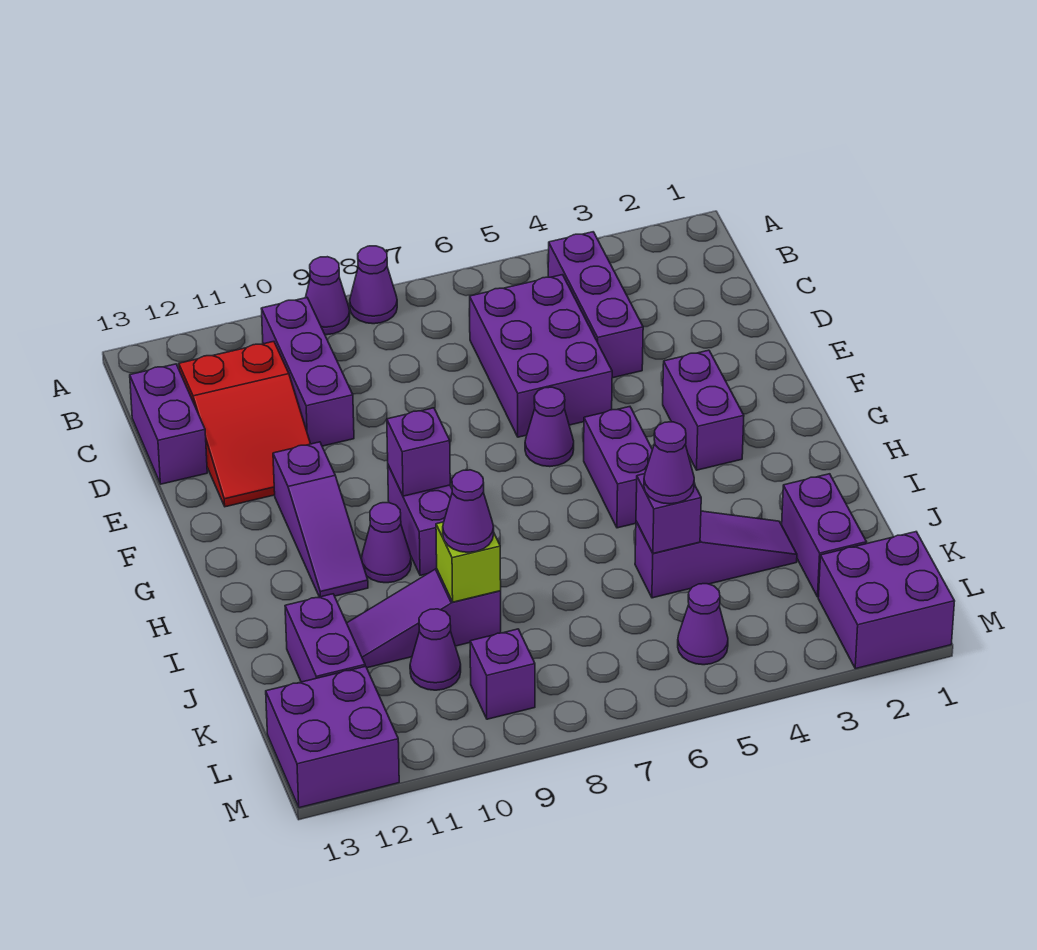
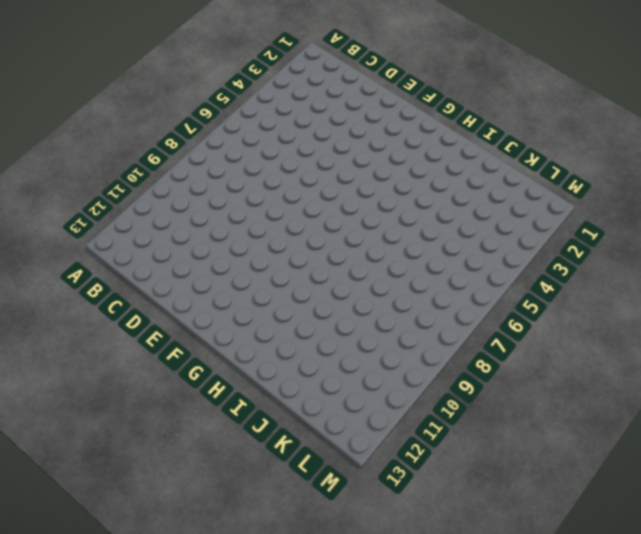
none -> purple 1x1 cone [350,246,397,324]
none -> purple 1x1 cone [305,257,350,335]
none -> purple 1x3 brick [548,232,643,378]

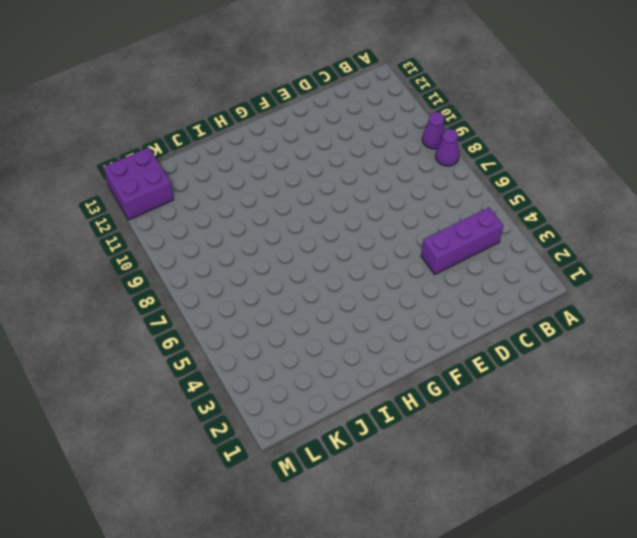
none -> purple 1x3 brick [261,298,354,446]
none -> purple 2x3 brick [469,275,612,437]
none -> red 2x3 slope [179,341,310,507]

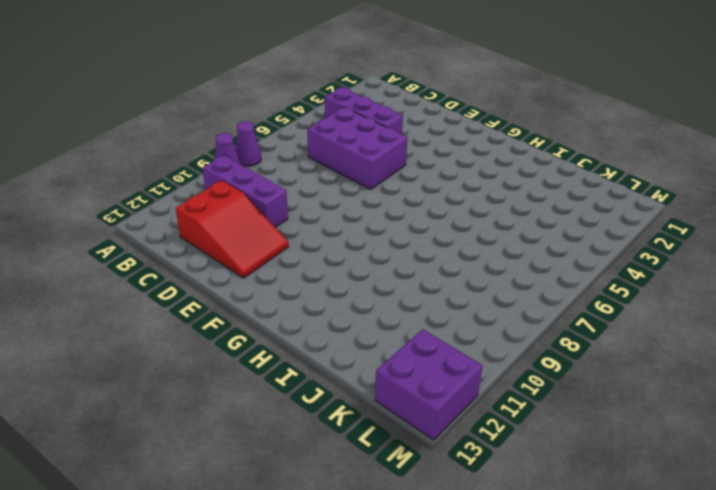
none -> purple 1x2 brick [130,364,207,484]
none -> purple 1x2 brick [663,350,744,470]
none -> purple 1x1 cone [525,387,574,467]

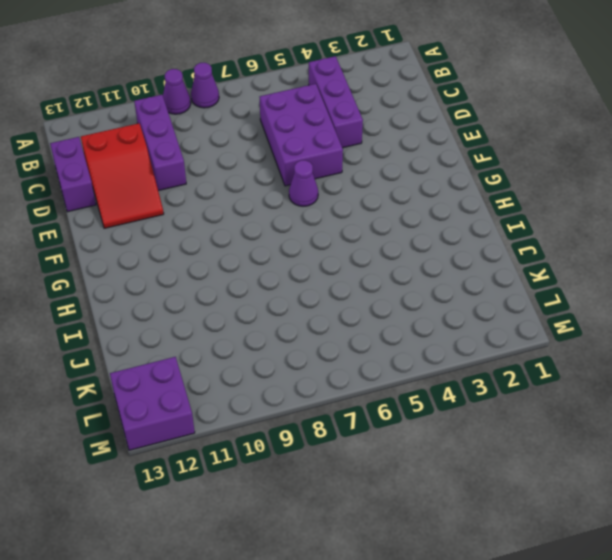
none -> purple 1x2 brick [663,350,744,470]
none -> purple 1x3 slope [273,442,368,597]
none -> purple 1x2 brick [584,407,653,528]

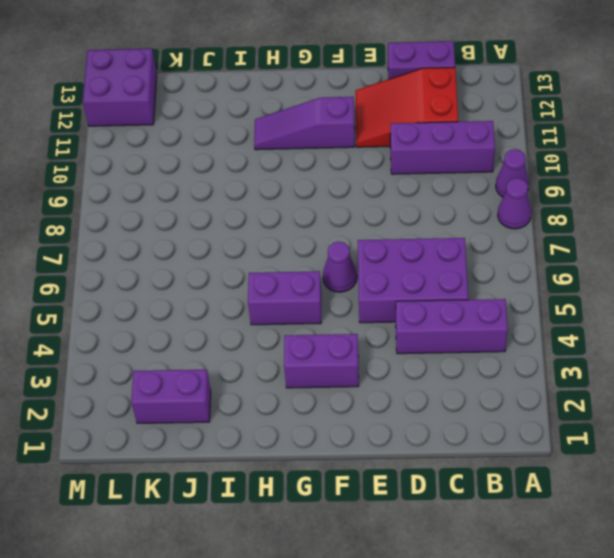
none -> purple 1x2 brick [388,465,452,575]
none -> purple 1x1 cone [361,503,411,583]
none -> purple 1x3 slope [635,511,797,598]

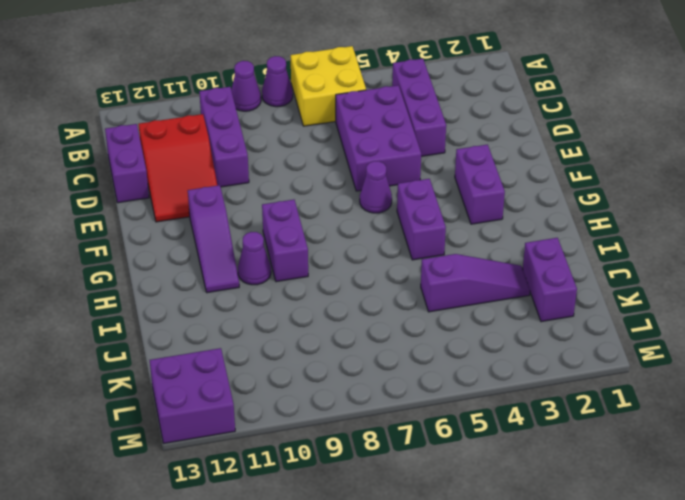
yellow 2x2 brick [291,46,366,126] -> none
none -> purple 1x3 slope [347,569,501,668]
none -> purple 1x2 brick [285,594,365,682]
none -> purple 1x1 cone [410,609,461,690]

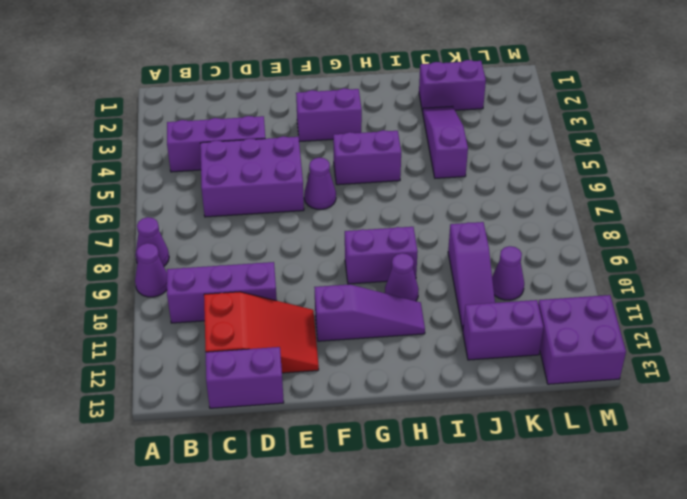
none -> purple 2x2 brick [818,532,955,669]
none -> purple 1x1 cone [678,584,728,665]
none -> purple 1x1 brick [470,629,535,719]

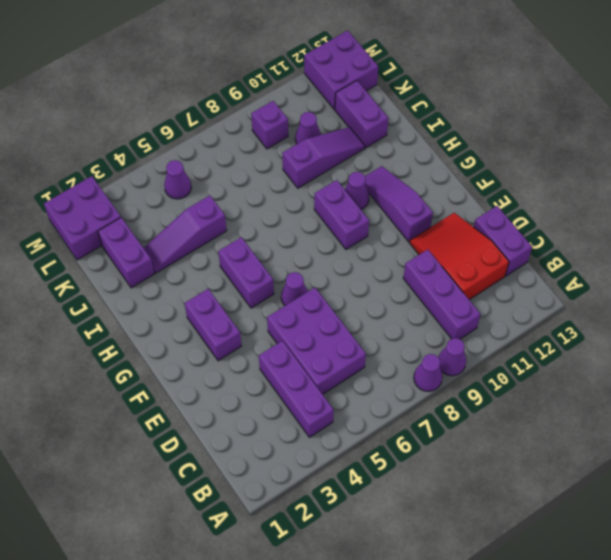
none -> purple 1x1 brick [387,408,450,496]
none -> purple 1x1 brick [636,474,701,553]
none -> lime 1x1 brick [436,522,501,602]

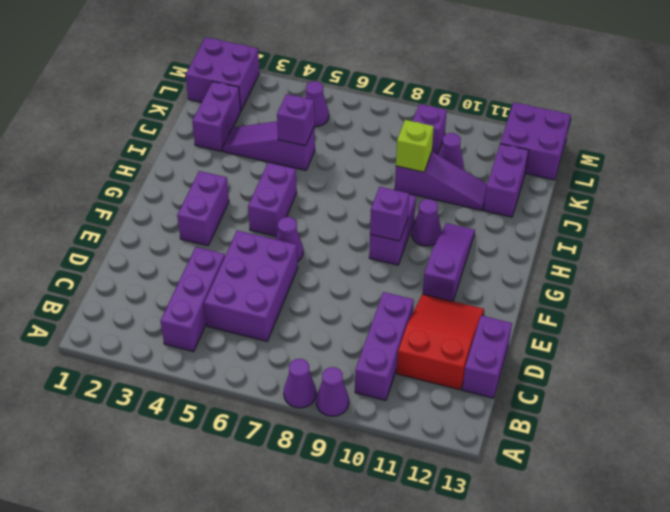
none -> purple 1x1 cone [644,422,694,504]
none -> purple 1x1 cone [443,470,494,552]

